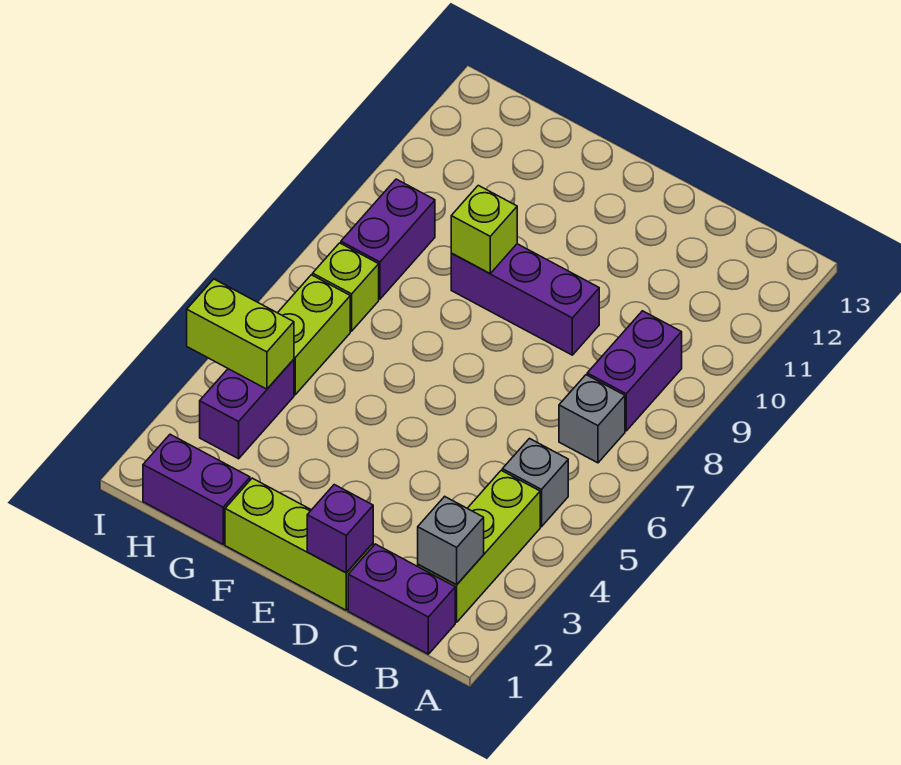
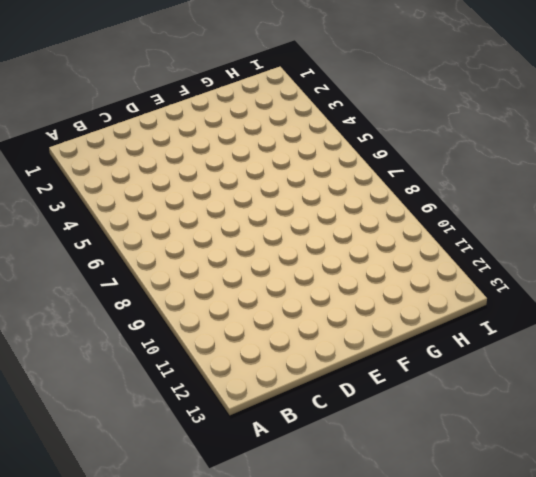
none -> purple 1x2 brick [348,544,455,654]
none -> lime 1x3 brick [418,470,540,622]
none -> grey 1x1 brick [502,439,568,527]

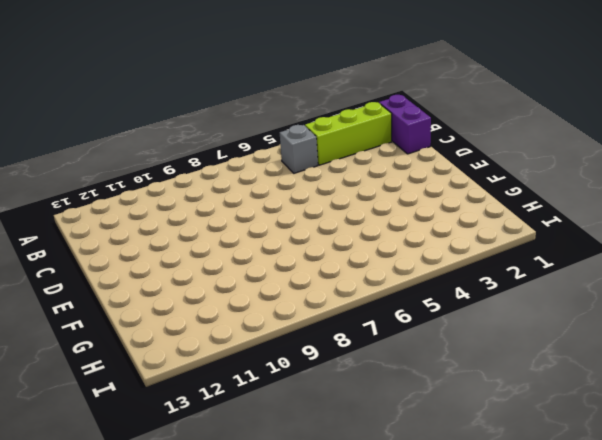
none -> grey 1x1 brick [559,375,625,463]
none -> purple 1x2 brick [587,311,682,431]
none -> lime 1x3 brick [225,478,373,610]

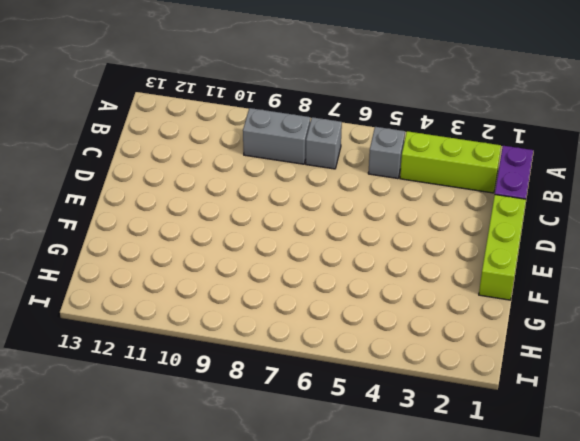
grey 1x2 brick [243,108,310,164] -> purple 1x2 brick [587,311,682,431]
none -> purple 1x3 brick [451,244,599,355]
none -> purple 1x2 brick [143,434,250,544]
none -> purple 1x2 brick [200,359,294,459]

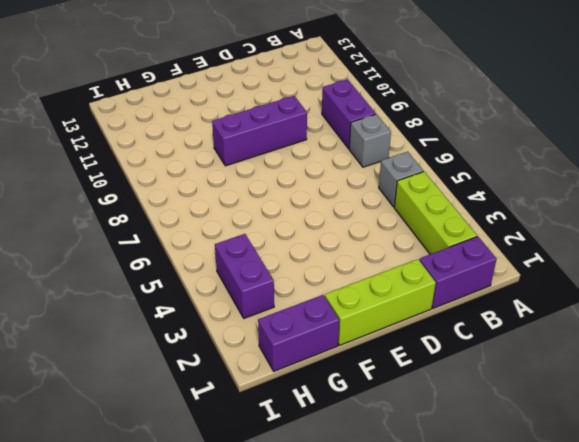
none -> lime 1x2 brick [278,275,350,395]
none -> lime 1x1 brick [313,243,379,331]
none -> purple 1x2 brick [341,179,435,299]

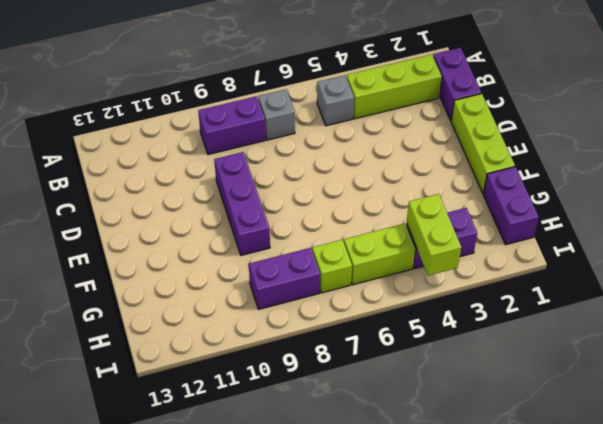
none -> grey 1x1 brick [418,496,484,585]
none -> purple 1x1 brick [307,485,373,573]
none -> lime 1x1 brick [451,185,517,273]

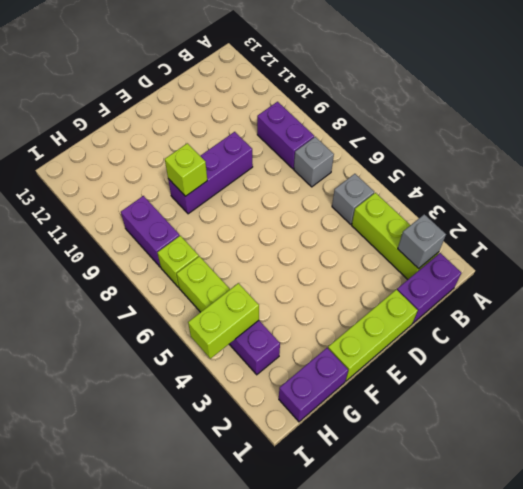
none -> purple 1x1 brick [307,485,373,573]

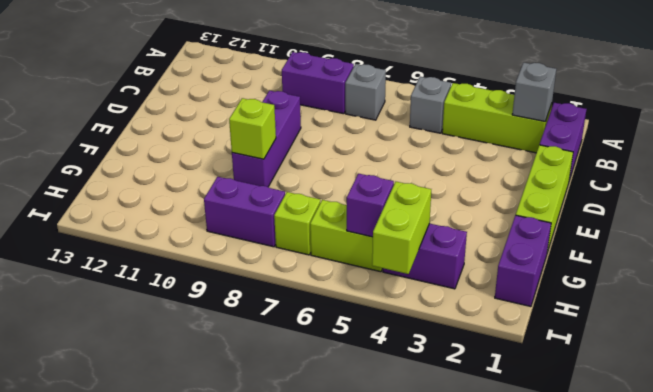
purple 1x1 brick [347,174,394,237] -> purple 1x1 brick moved to [307,485,373,573]

